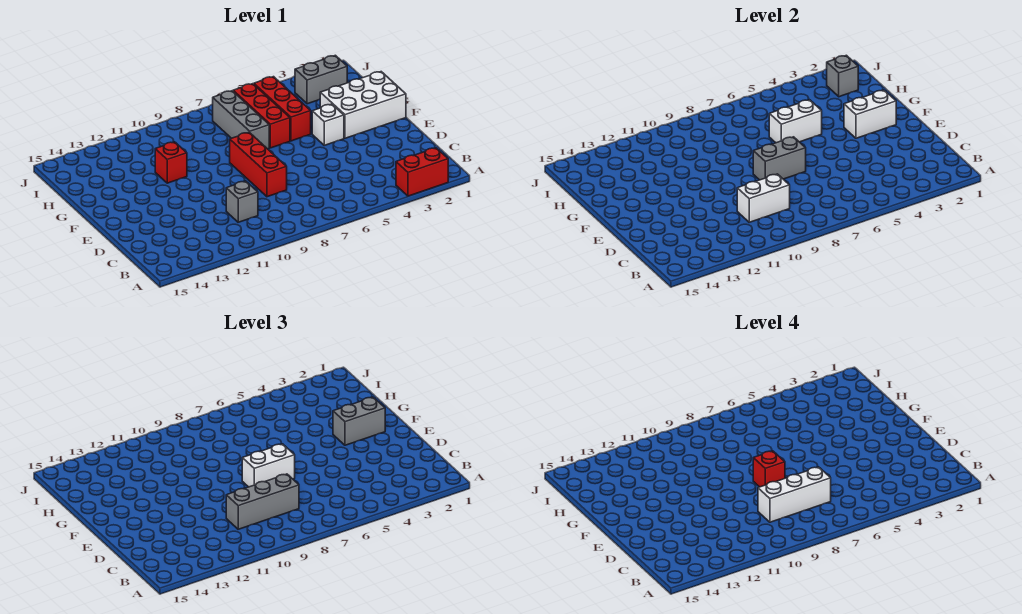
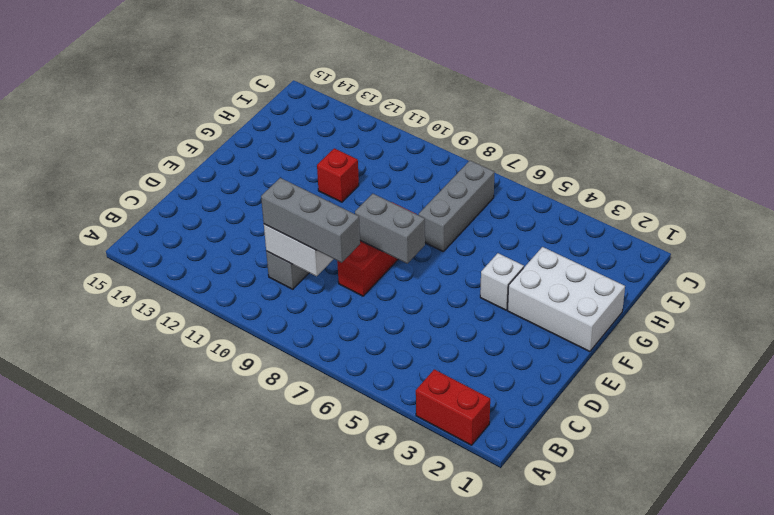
none -> red 1x3 brick [254,77,311,141]
none -> red 1x3 brick [233,84,290,148]
none -> grey 1x2 brick [295,55,347,104]

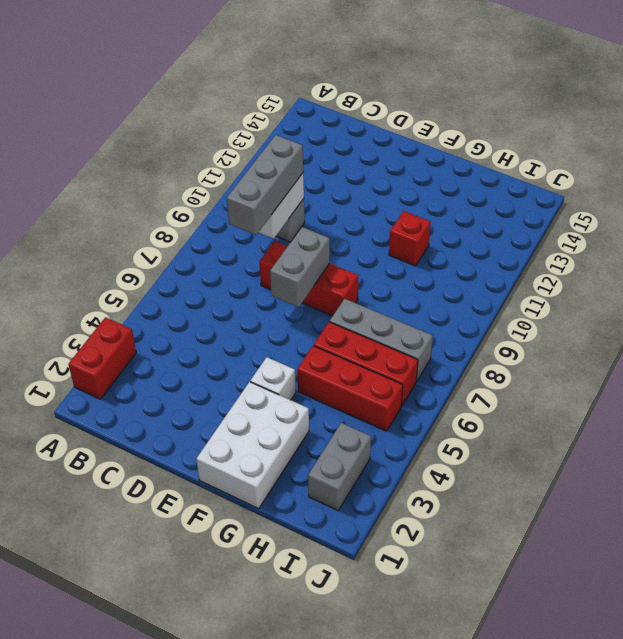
none -> white 1x2 brick [844,90,896,138]
none -> white 1x2 brick [769,100,822,143]
none -> grey 1x1 brick [827,55,858,97]

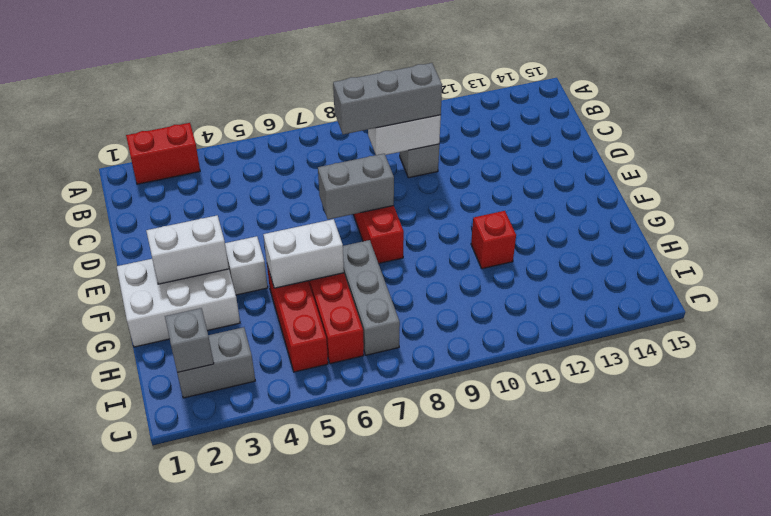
none -> white 1x2 brick [242,444,295,487]
none -> grey 1x2 brick [333,397,385,445]
none -> white 1x3 brick [758,467,831,522]

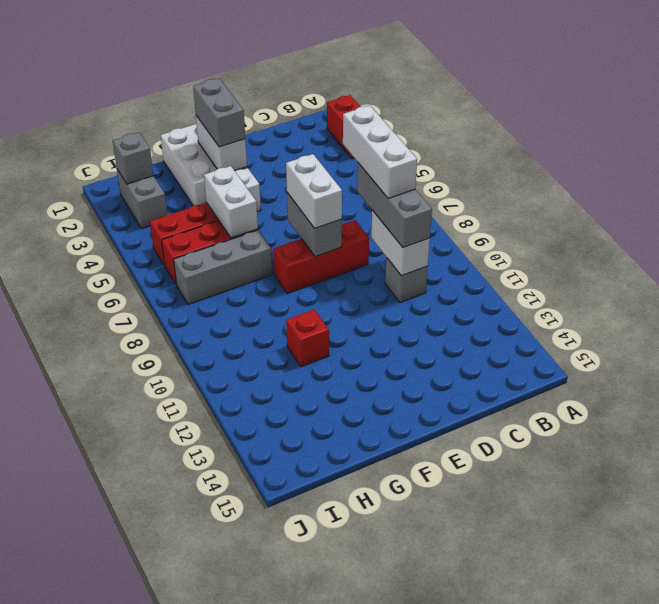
none -> red 1x1 brick [753,451,785,487]

